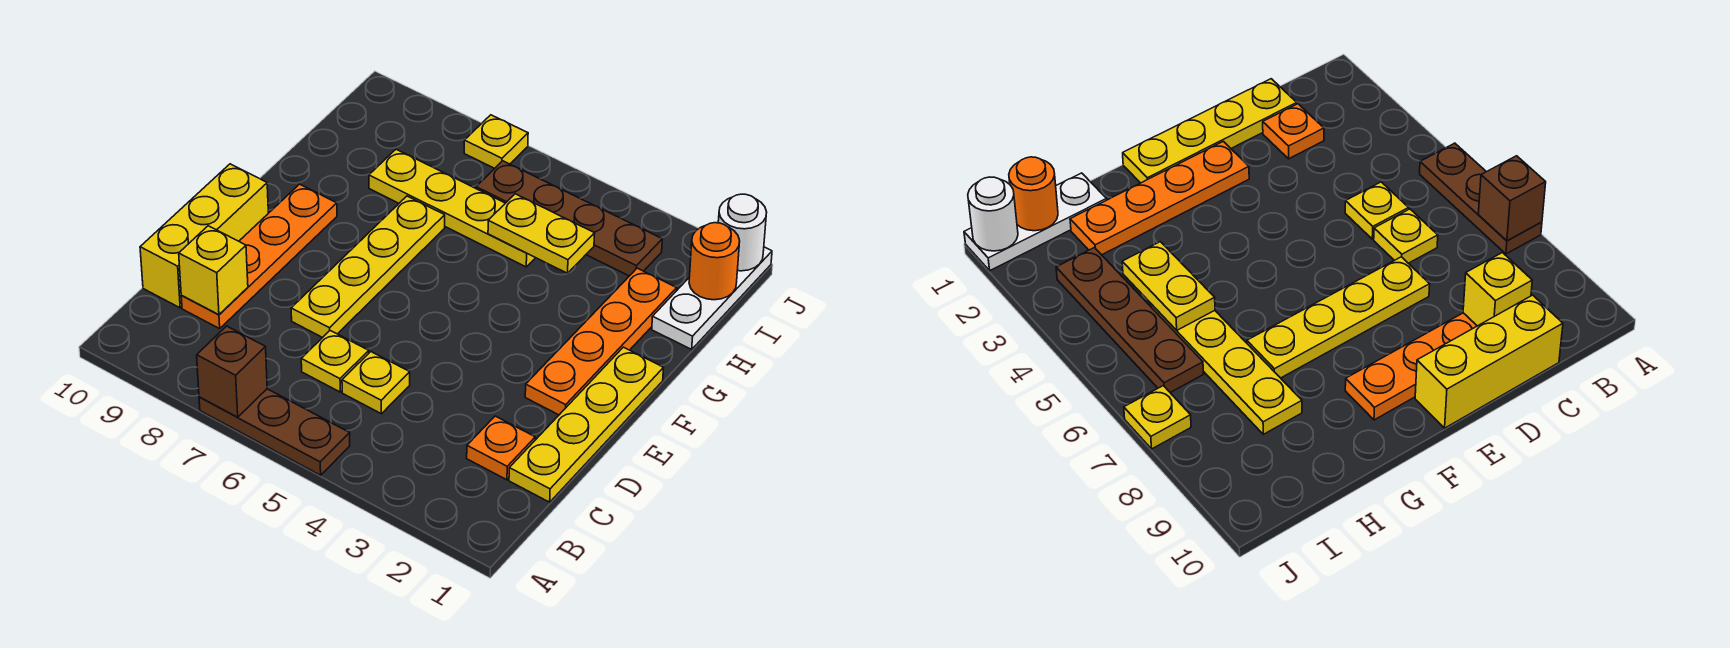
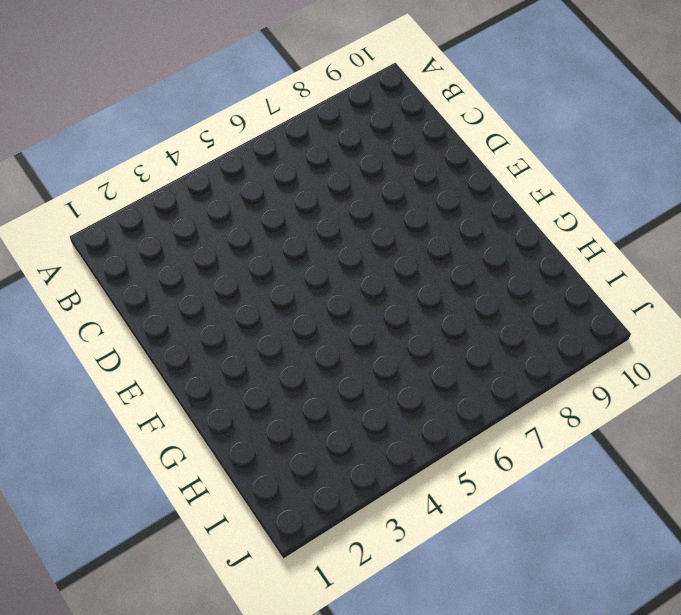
none -> brown 1x3 plate [199,389,350,475]
none -> yellow 1x4 plate [509,347,663,502]
none -> orange 1x1 plate [467,416,535,480]

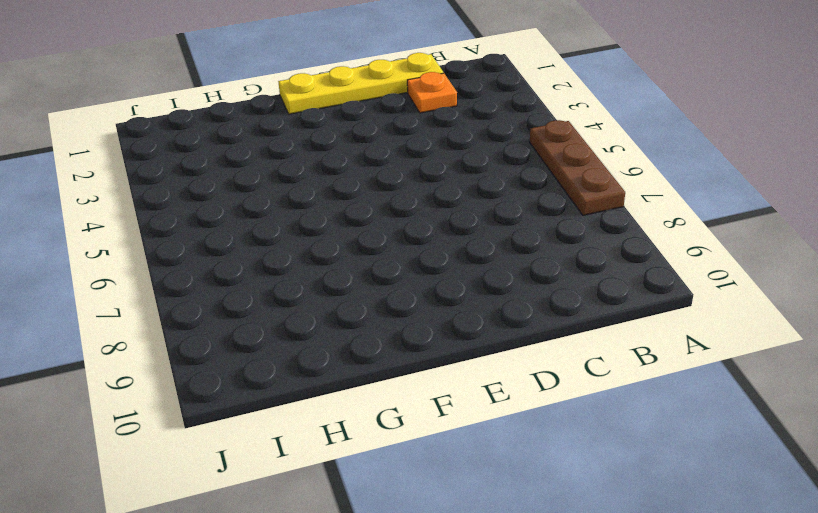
none -> yellow 1x1 plate [342,352,410,414]
none -> yellow 1x1 plate [301,331,369,392]
none -> orange 1x4 plate [181,184,337,329]

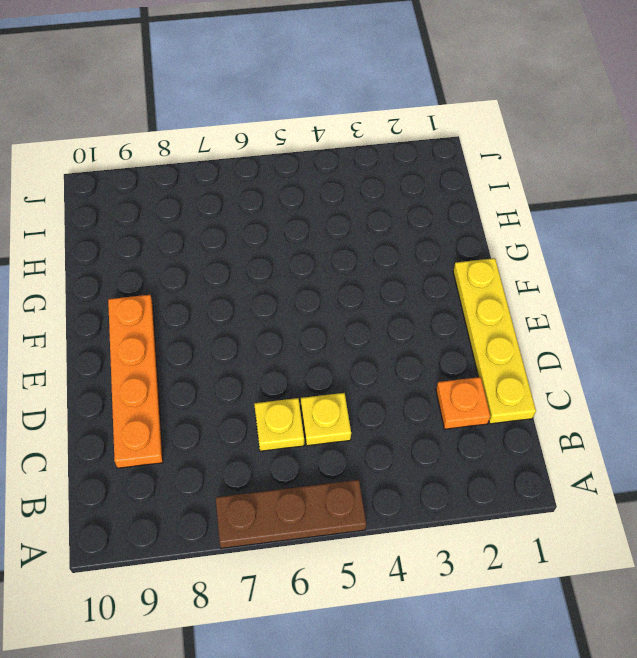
none -> yellow 1x3 brick [140,164,268,308]
none -> yellow 1x4 plate [291,196,445,338]
none -> orange 1x4 plate [525,268,677,415]

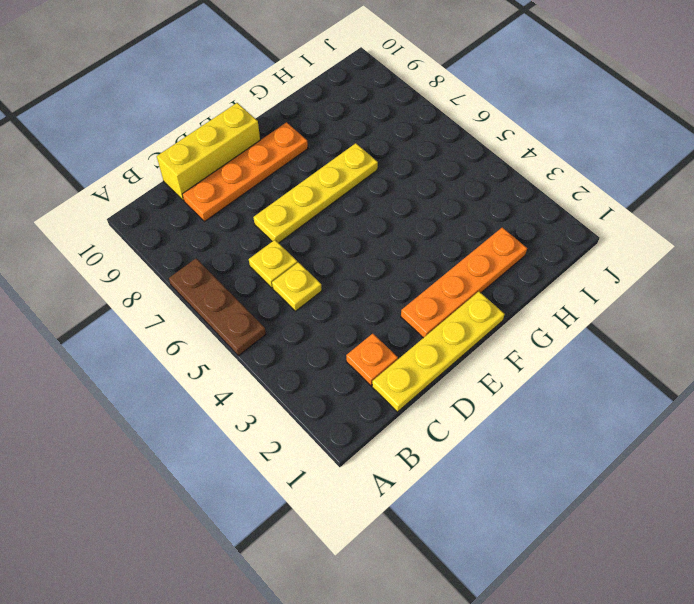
none -> white 1x3 plate [652,247,772,349]
none -> yellow 1x4 plate [369,149,535,267]
none -> brown 1x4 plate [476,161,662,276]

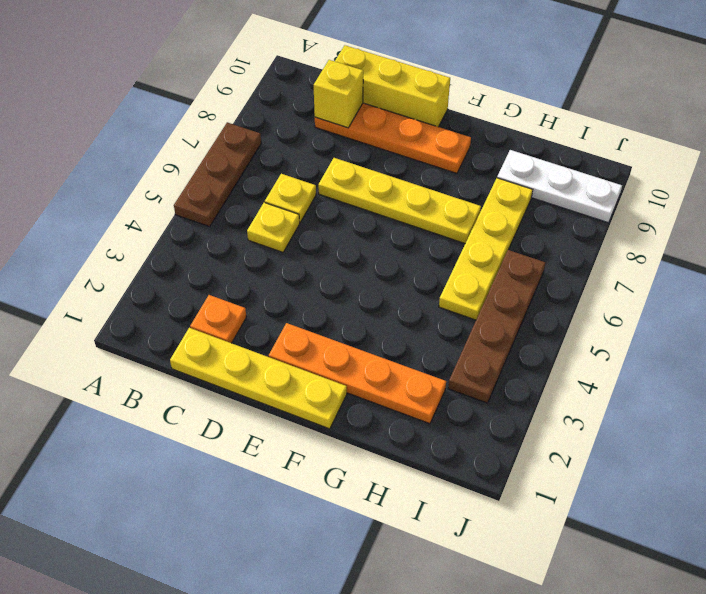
white 1x3 plate [497,150,622,223] -> white 1x3 plate moved to [652,247,772,349]
none -> yellow 1x1 plate [464,115,528,168]
none -> brown 1x1 brick [197,326,267,417]
none -> yellow 1x2 plate [488,194,595,273]

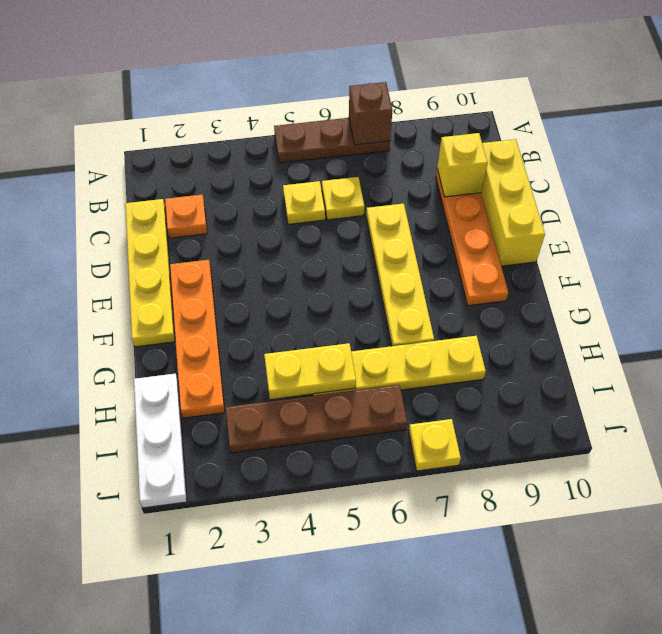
none -> orange 1x1 round brick [689,223,740,300]
none -> white 1x1 round brick [718,194,767,271]

